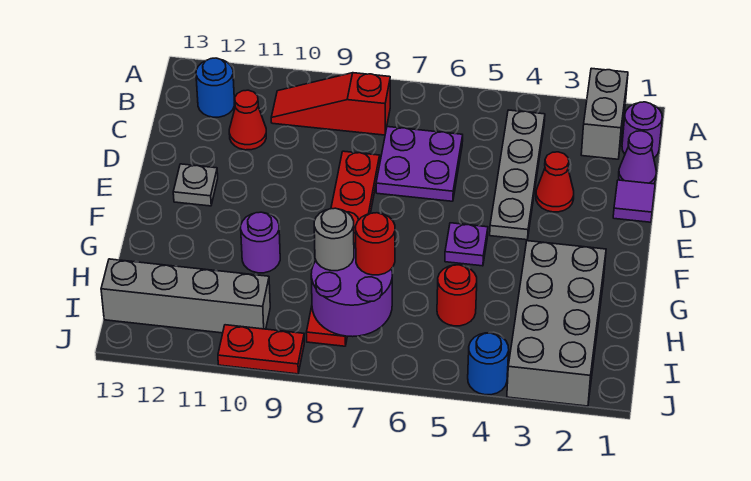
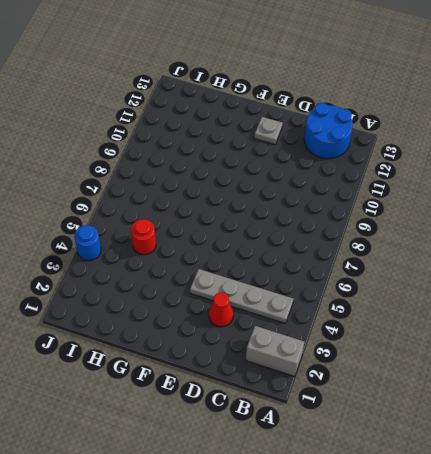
blue 2x2 round brick [304,103,353,159] -> blue 1x1 round brick [196,58,235,117]
none -> purple 1x1 round brick [622,102,662,158]
none -> red 1x3 slope [271,73,390,135]
none -> purple 1x1 cone [619,131,656,184]

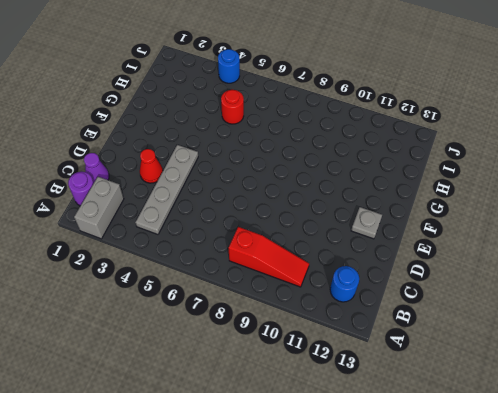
none -> purple 2x2 plate [376,127,463,201]
none -> red 1x1 cone [229,90,266,150]
none -> purple 1x1 tile [613,180,655,222]

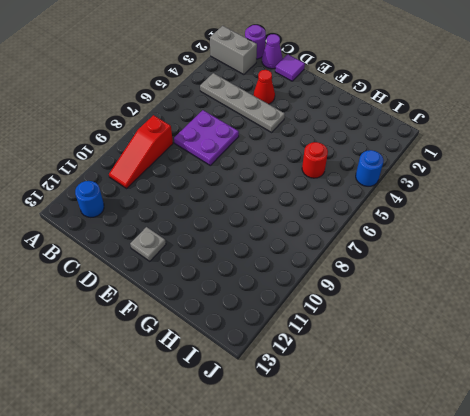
none -> red 1x1 cone [229,90,266,150]
none -> red 1x6 plate [306,151,380,346]
none -> purple 1x1 plate [445,223,488,266]

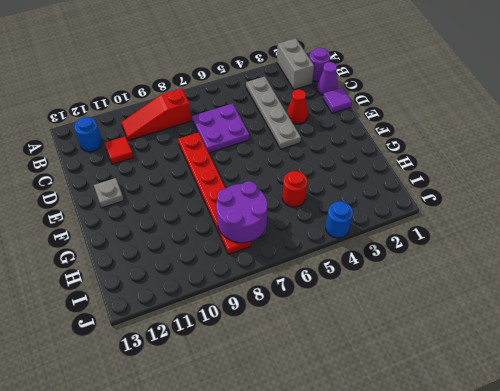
red 1x1 tile [105,136,133,164] -> red 1x1 cone [229,90,266,150]
none -> purple 1x1 plate [445,223,488,266]
none -> grey 2x4 brick [507,241,606,406]
none -> purple 1x1 round brick [241,212,280,273]

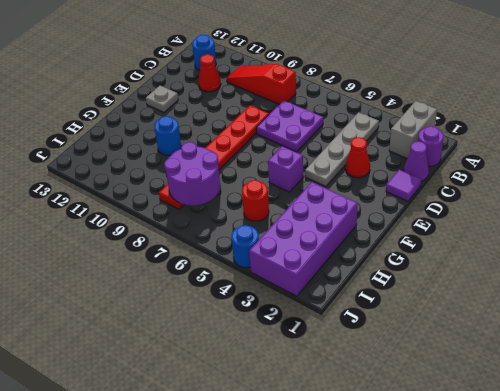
purple 1x1 brick [268,146,303,192] -> purple 1x1 plate [445,223,488,266]
purple 2x4 brick [249,182,358,296] -> grey 2x4 brick [507,241,606,406]
blue 1x1 round brick [154,116,181,155] -> purple 1x1 round brick [241,212,280,273]
none -> grey 1x4 brick [101,259,270,333]
none -> red 1x2 plate [218,325,304,374]
none -> red 1x1 round brick [356,213,395,275]

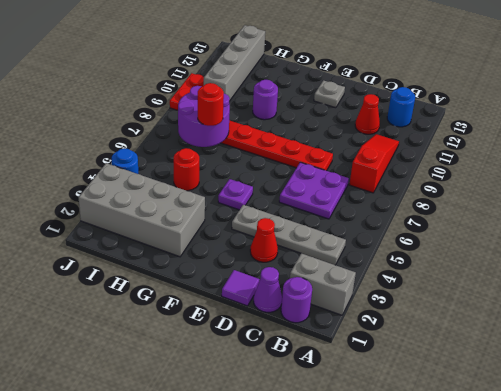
none -> grey 1x1 round brick [314,208,354,271]

